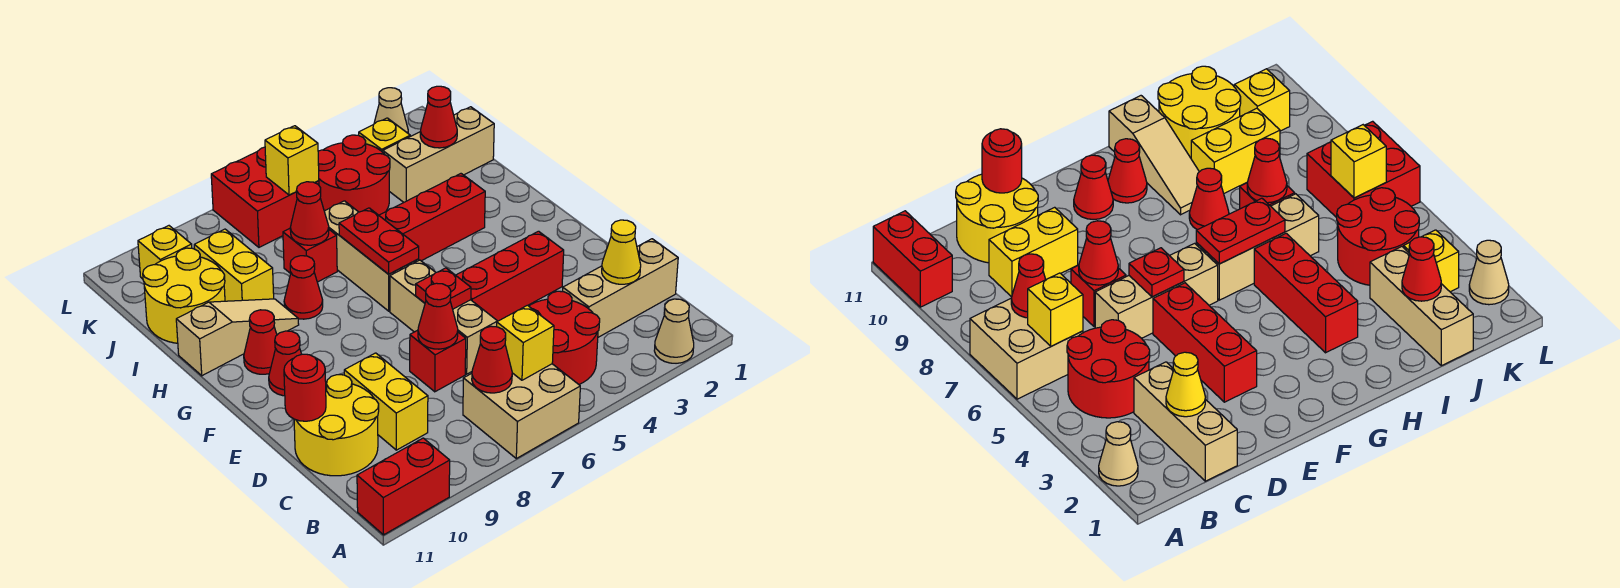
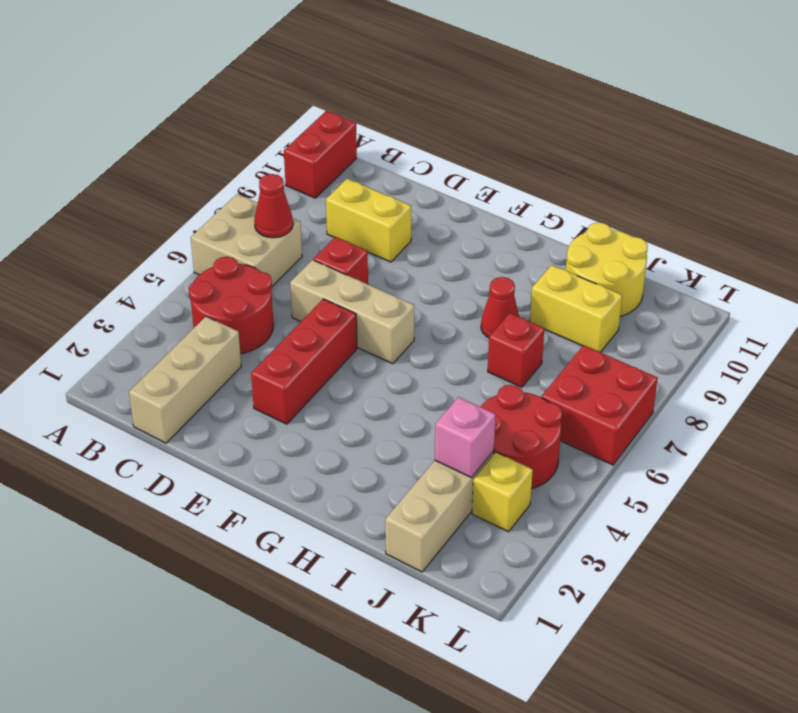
pink 1x1 brick [435,397,496,477] -> none
none -> tan 1x1 cone [654,299,694,363]
none -> yellow 2x2 round brick [294,375,379,476]
none -> red 1x1 cone [269,331,302,396]
none -> tan 1x3 brick [324,201,419,311]

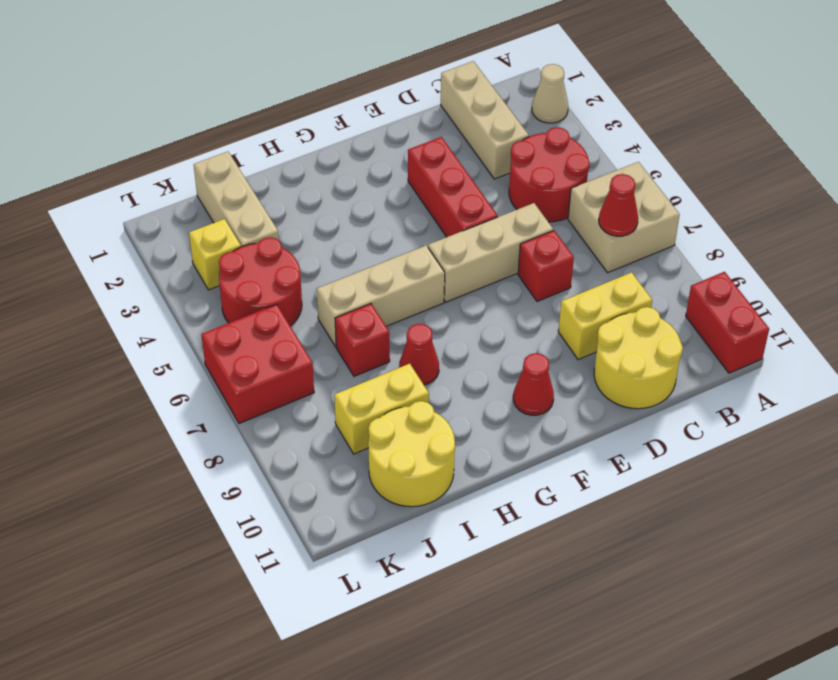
none -> red 1x1 cone [244,310,277,374]
none -> red 1x3 brick [379,174,485,261]
none -> tan 1x3 slope [176,299,299,376]
none -> yellow 1x1 brick [138,226,192,279]

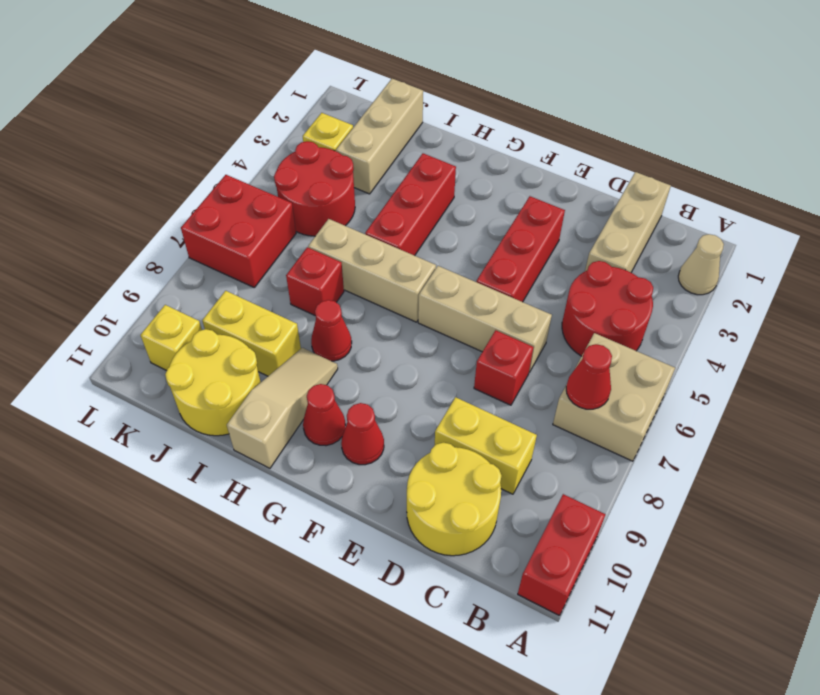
none -> tan 1x1 cone [374,88,408,133]
none -> yellow 1x1 brick [497,305,554,380]
none -> yellow 1x1 cone [602,220,641,284]
none -> red 1x1 cone [418,283,458,349]

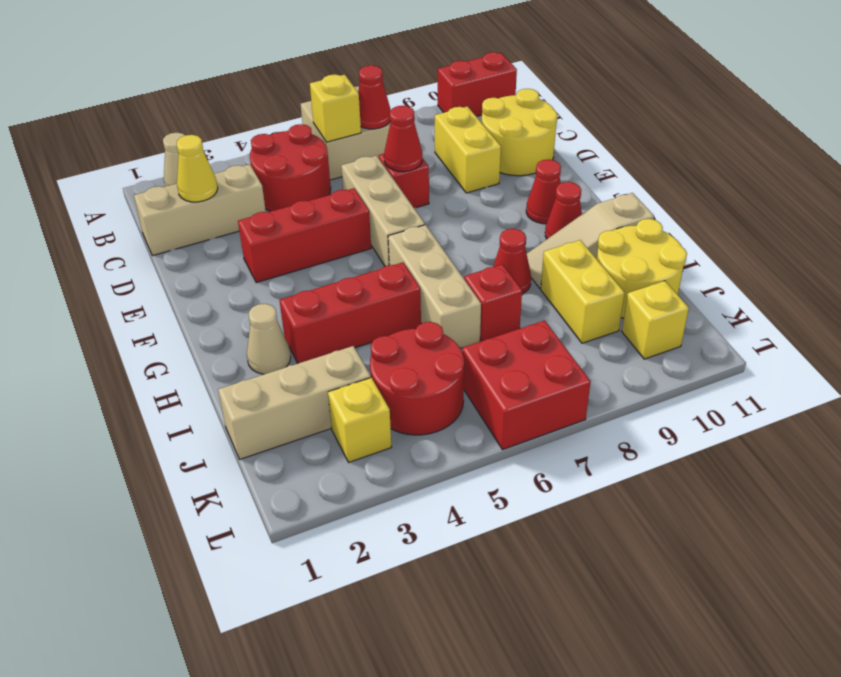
tan 1x1 cone [247,304,291,374] -> tan 1x1 cone moved to [374,88,408,133]
none -> red 1x1 round brick [284,354,326,421]
none -> red 1x1 plate [416,268,471,309]
none -> red 1x2 plate [339,208,419,274]
none -> red 1x1 cone [290,182,329,245]

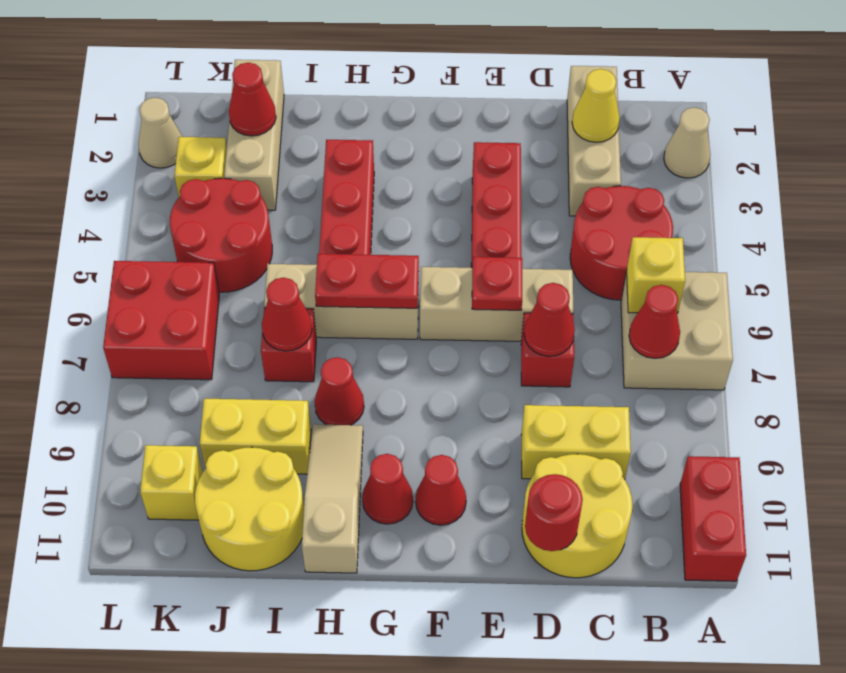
none -> yellow 1x1 brick [265,126,319,195]

